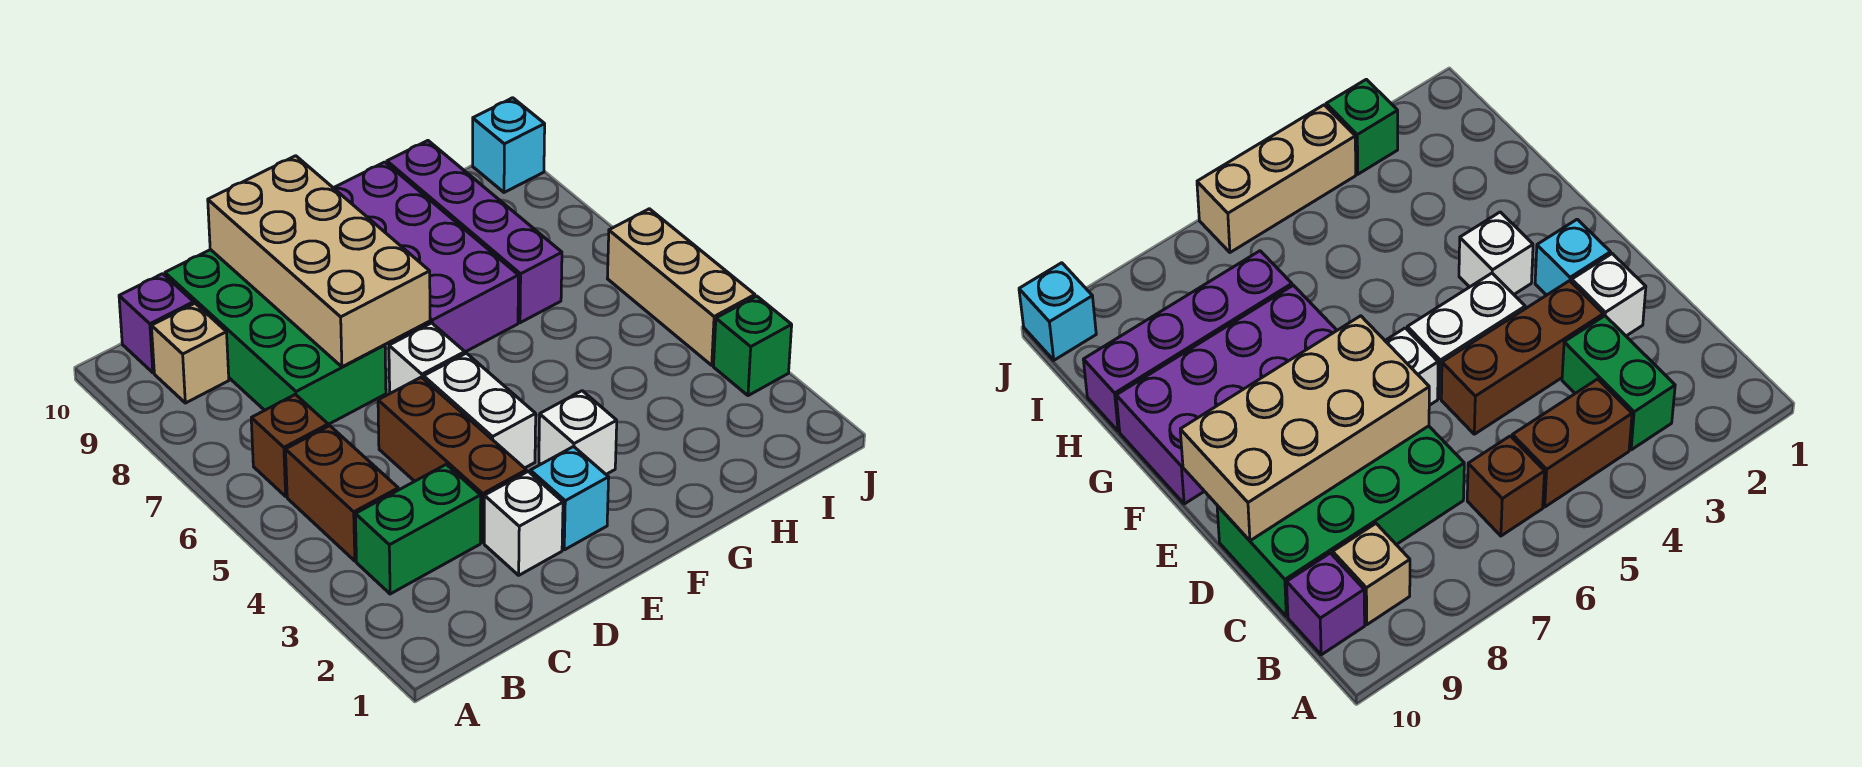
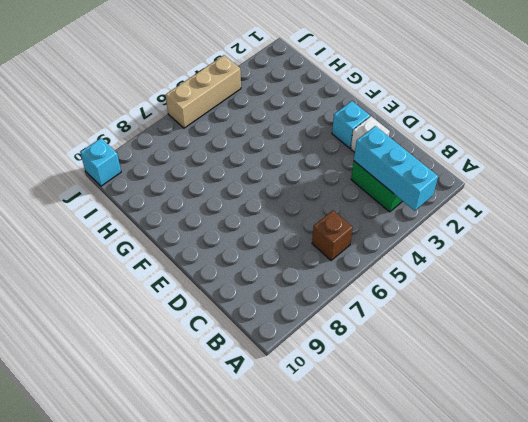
cyan 1x3 brick [354,126,438,211] -> none
none -> brown 1x2 brick [286,426,398,561]
none -> tan 1x1 brick [151,303,229,403]
none -> purple 1x1 brick [119,274,194,373]

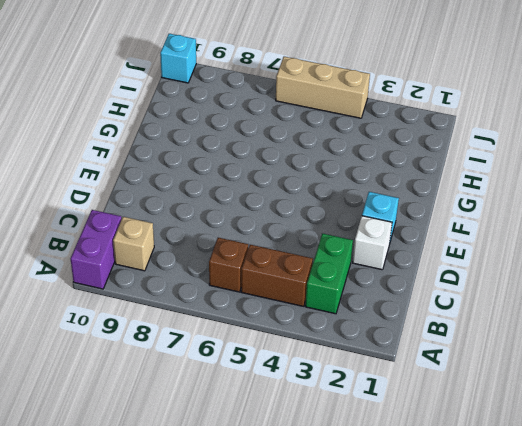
purple 1x2 brick [71,210,122,289] -> purple 1x1 brick [119,274,194,373]
none -> green 2x4 brick [165,250,386,424]
none -> brown 1x3 brick [378,377,526,543]
none -> white 1x2 brick [424,353,536,468]

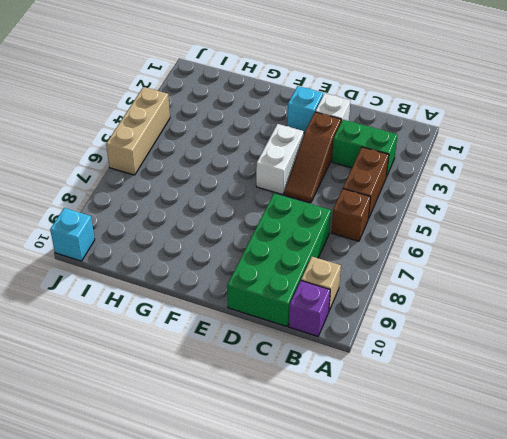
brown 1x3 slope [284,112,341,203] -> brown 1x3 brick [378,377,526,543]
none -> white 1x1 brick [389,323,465,393]
none -> white 1x1 brick [539,391,617,474]
none -> purple 2x4 brick [334,162,518,352]

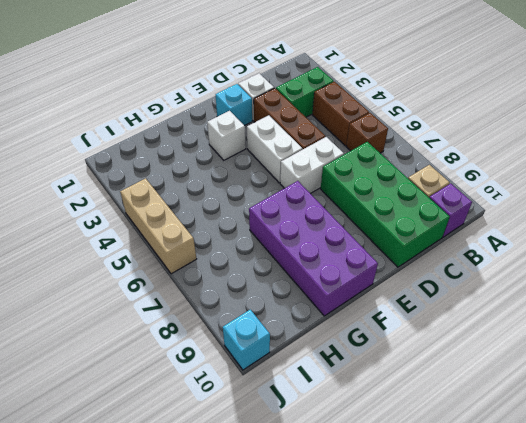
white 1x2 brick [280,137,344,194] -> white 1x1 brick [389,323,465,393]
none -> purple 1x4 brick [387,141,562,323]
none -> green 1x1 brick [713,296,792,396]
none -> tan 2x4 brick [208,156,430,367]

